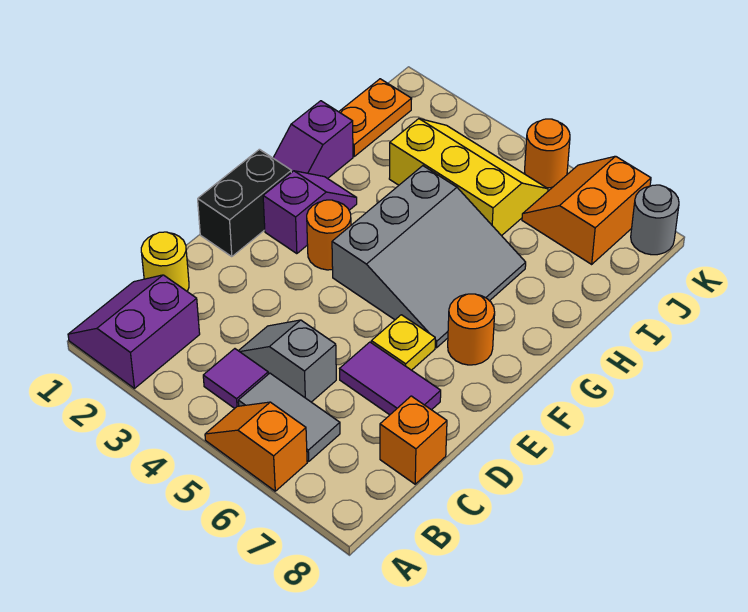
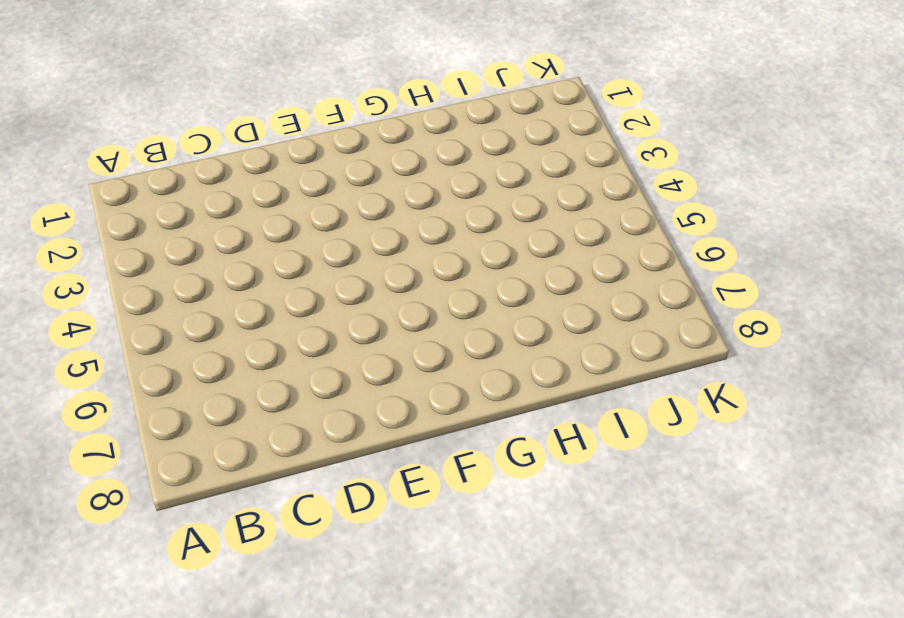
none -> purple 2x2 slope [68,275,200,388]
none -> orange 1x2 slope [205,402,307,491]
none -> purple 1x1 tile [203,349,268,408]

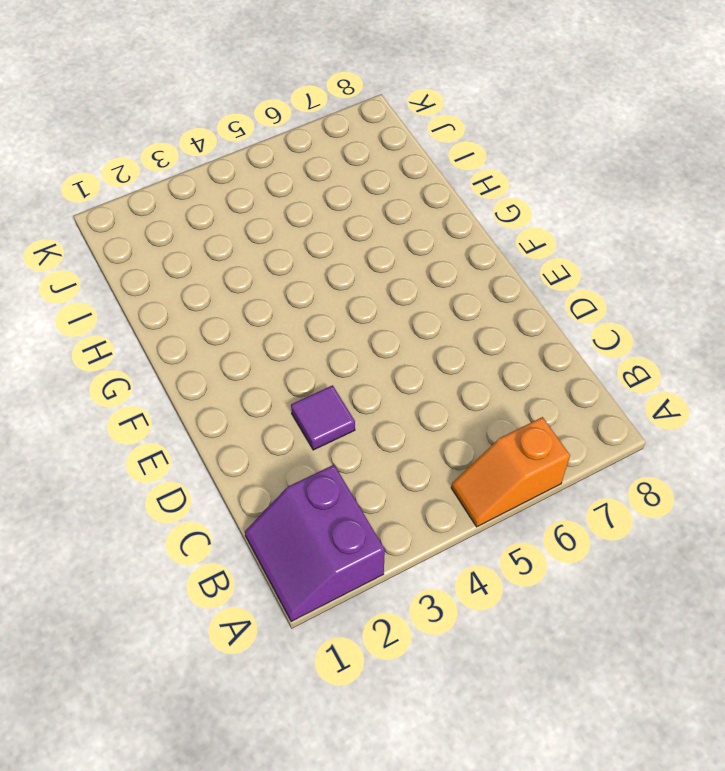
purple 1x1 tile [291,385,355,450] -> purple 1x1 tile moved to [203,349,268,408]
none -> grey 1x2 tile [238,373,340,461]
none -> yellow 1x1 round brick [141,232,189,291]
none -> grey 1x2 slope [239,320,336,402]

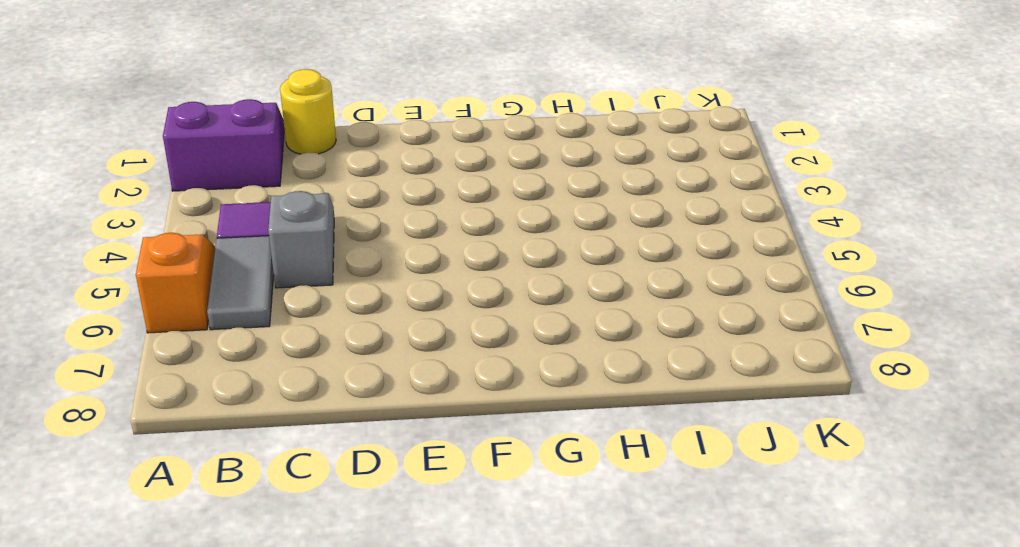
none -> orange 1x1 brick [380,396,447,484]
none -> purple 1x2 tile [340,342,441,415]
none -> black 1x2 brick [198,149,291,257]

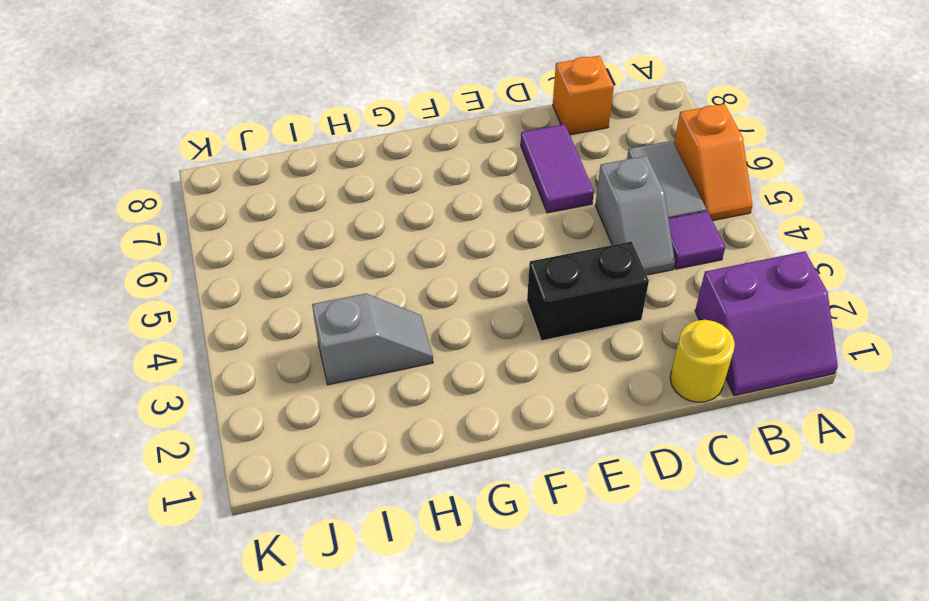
black 1x2 brick [527,241,649,341] -> black 1x2 brick moved to [198,149,291,257]
grey 1x2 slope [312,294,433,385] -> yellow 2x3 slope [389,119,548,236]
none -> yellow 1x1 plate [371,315,435,370]
none -> purple 1x2 slope [263,171,357,254]
none -> orange 1x1 round brick [307,200,351,270]

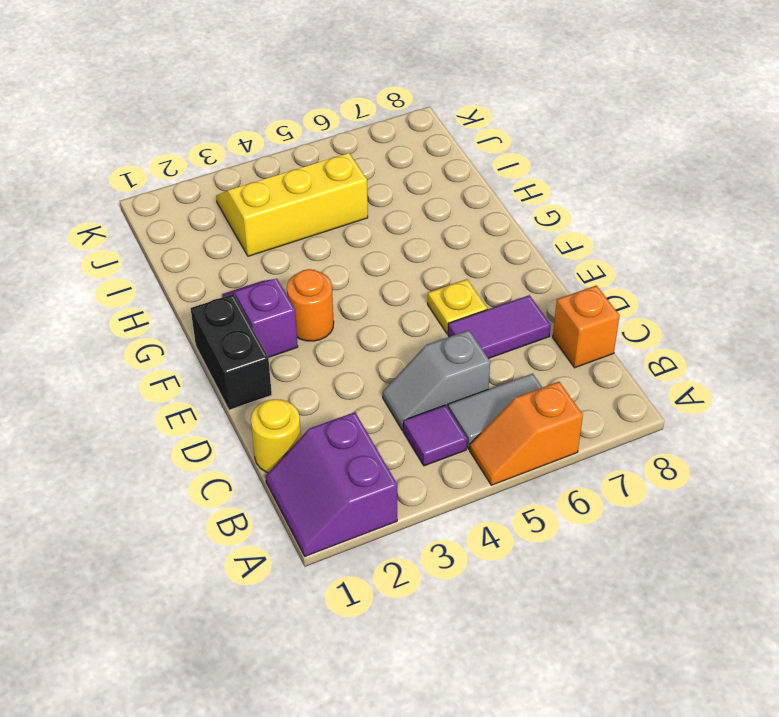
none -> grey 3x3 slope [332,166,526,348]
none -> orange 1x1 round brick [448,294,495,365]
none -> purple 1x2 slope [273,101,353,179]

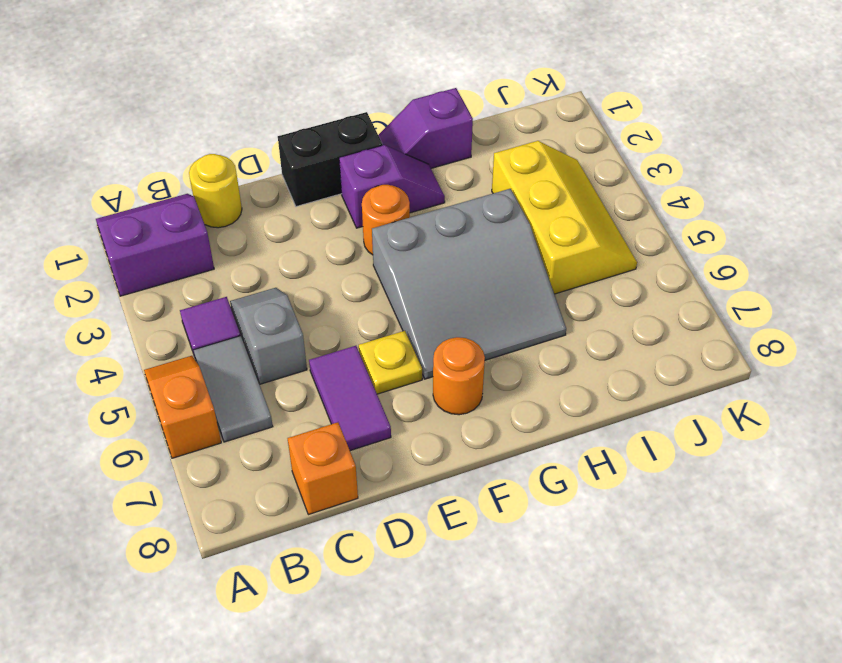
none -> orange 1x2 plate [339,79,411,156]
none -> orange 2x2 slope [522,156,651,264]
none -> orange 1x1 round brick [525,119,570,188]

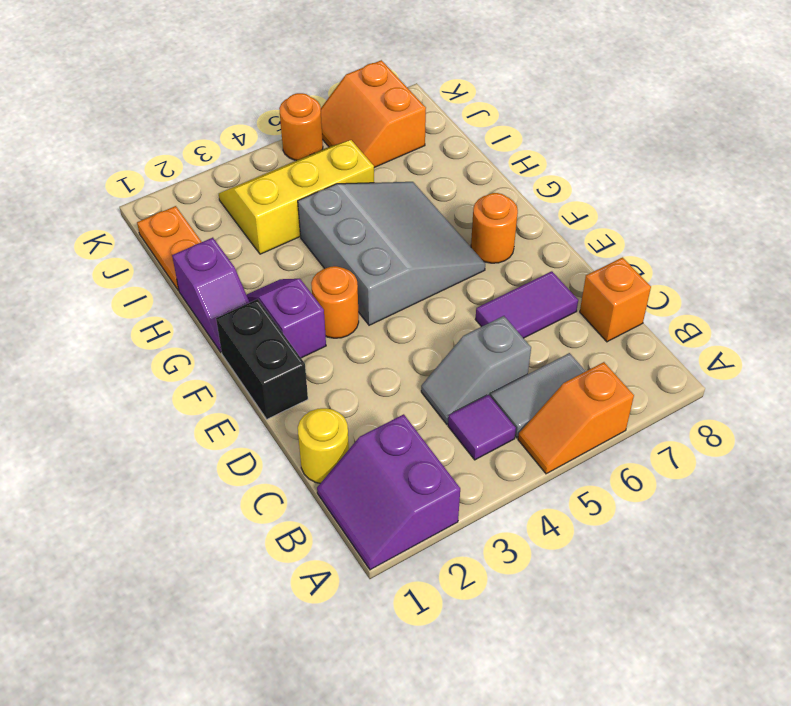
none -> yellow 1x1 plate [371,315,435,370]
none -> grey 1x1 round brick [631,185,679,255]

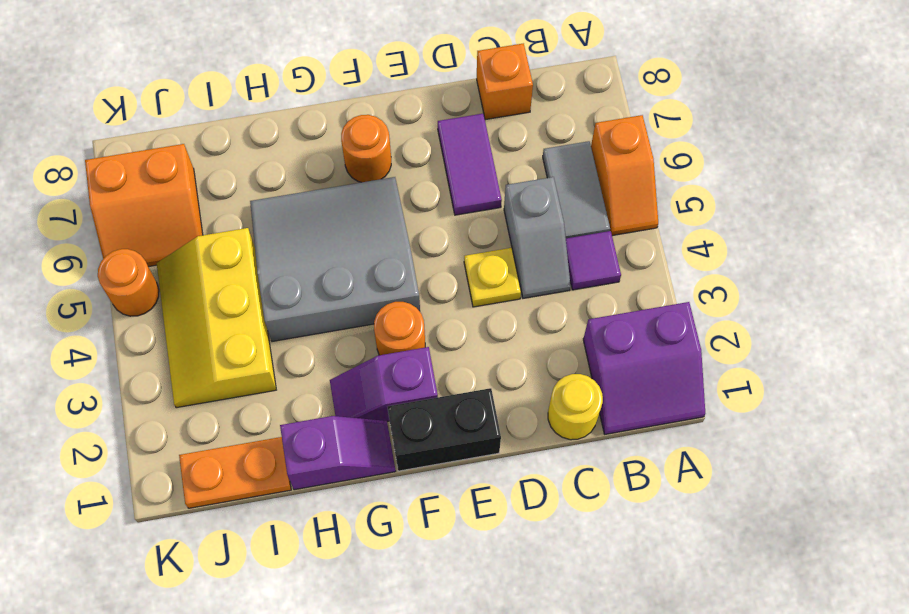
yellow 1x1 plate [464,248,521,307] -> yellow 1x1 plate moved to [371,315,435,370]
none -> grey 1x1 round brick [631,185,679,255]

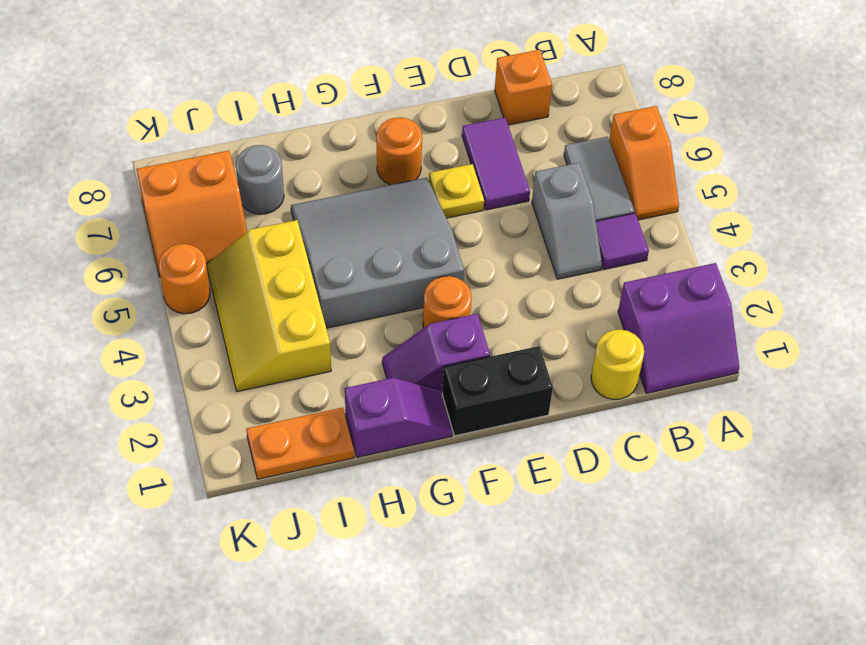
grey 1x1 round brick [236,145,284,214] -> grey 1x1 round brick moved to [631,185,679,255]

